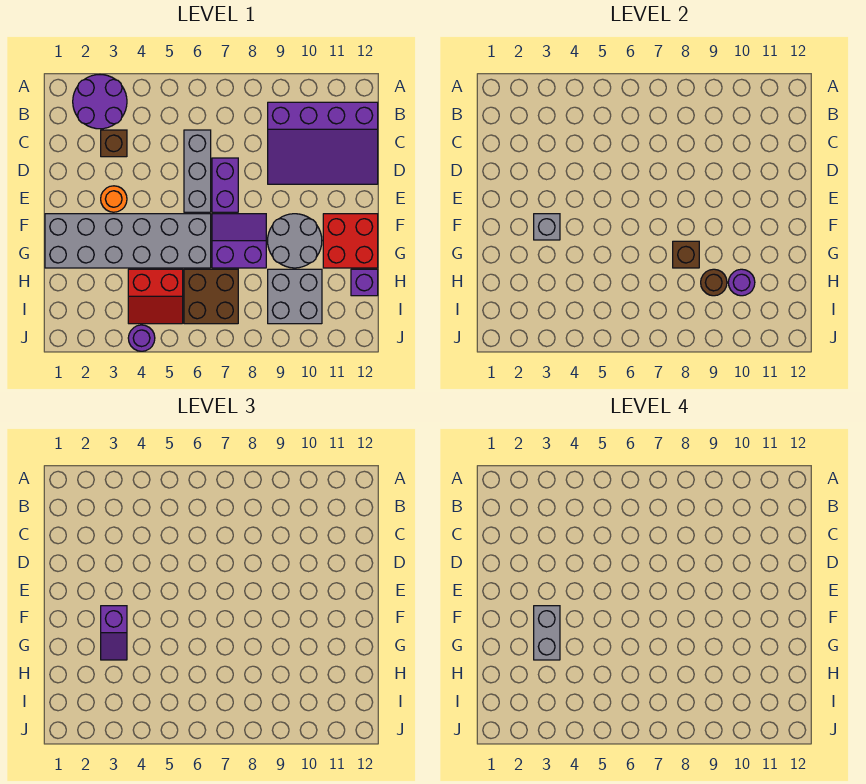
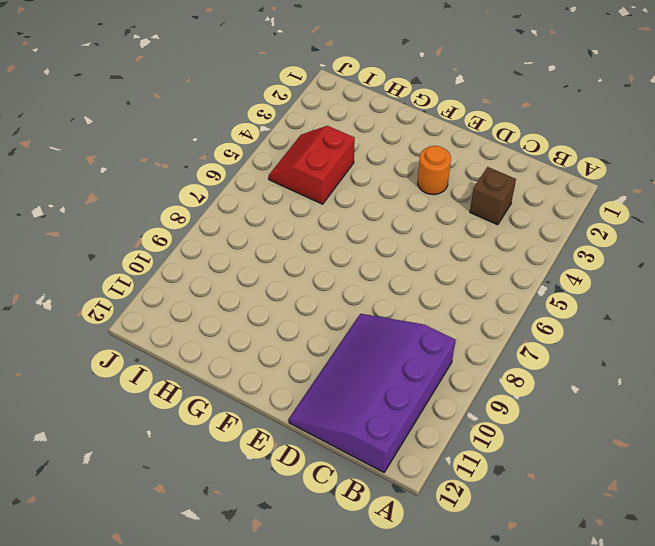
none -> purple 2x2 round brick [73,75,127,129]
none -> grey 1x3 brick [184,130,211,212]
none -> purple 1x2 brick [212,158,238,212]

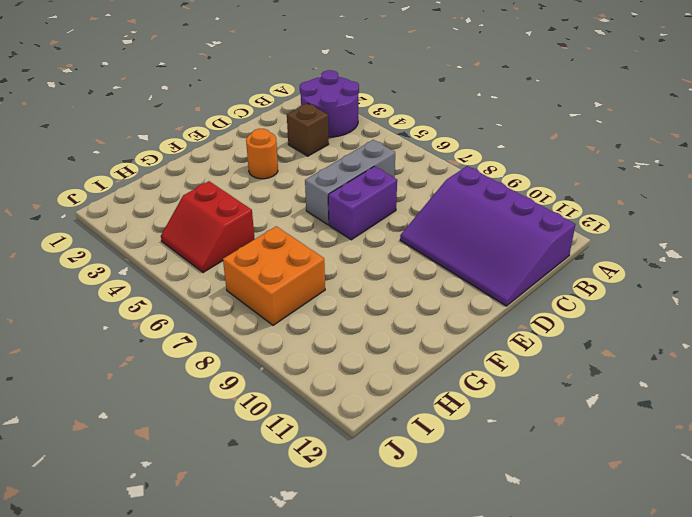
orange 2x2 brick [223,226,325,325] -> brown 2x2 brick [184,269,238,324]
none -> grey 2x6 brick [45,214,211,268]
none -> purple 2x2 slope [212,214,266,268]
none -> grey 2x2 round brick [268,214,322,268]

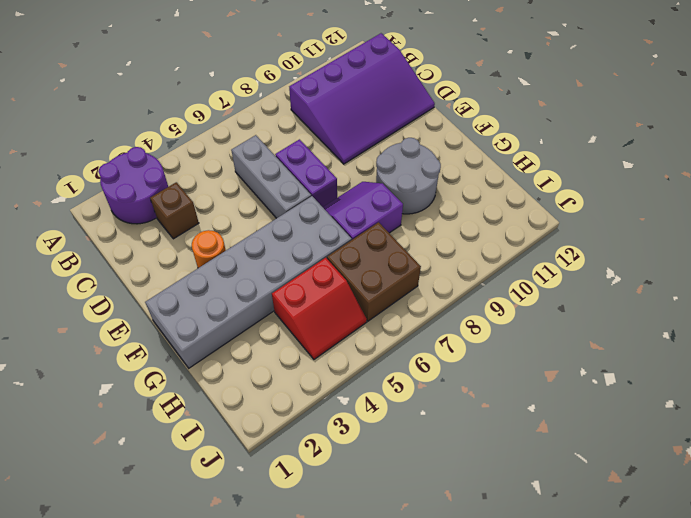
none -> red 2x2 brick [323,214,378,268]
none -> grey 2x2 brick [268,269,322,324]
none -> purple 1x1 brick [351,269,378,296]

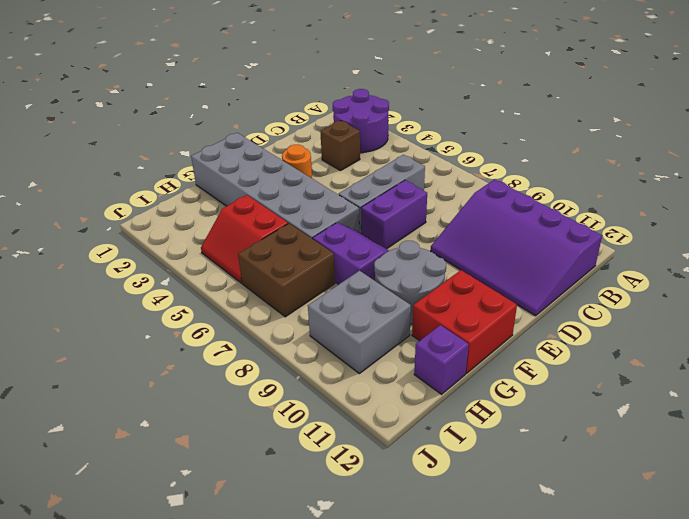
none -> purple 1x1 round brick [128,325,155,351]
none -> grey 1x1 brick [534,214,560,240]
none -> brown 1x1 brick [673,241,699,268]

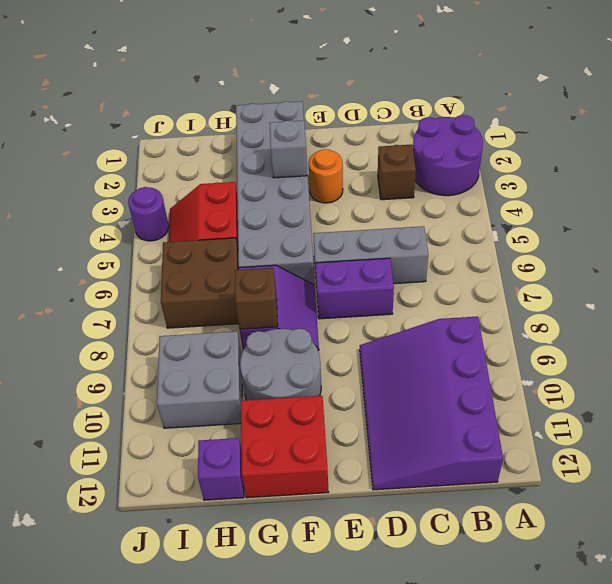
none -> brown 1x1 round brick [701,269,727,296]
none -> purple 1x1 round brick [728,269,755,296]
none -> purple 1x2 slope [101,606,127,660]

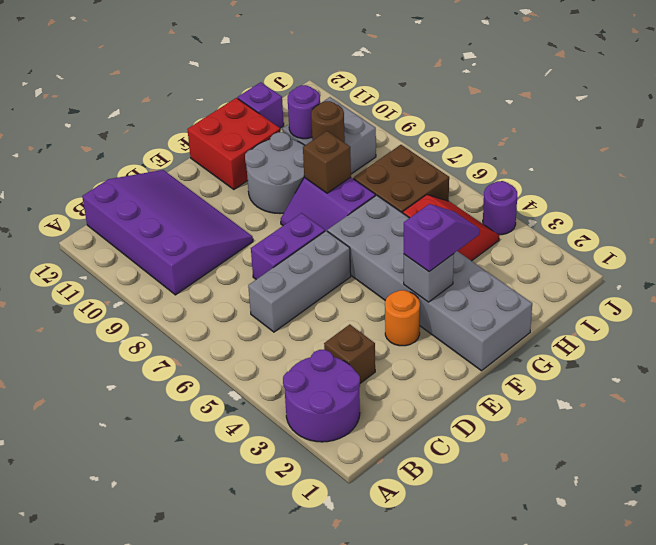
none -> grey 1x2 brick [534,606,560,660]

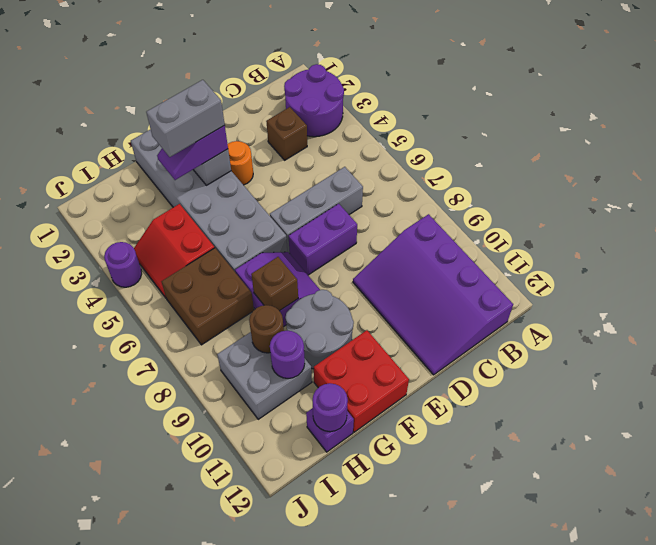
purple 1x1 round brick [313,383,348,432] -> none

